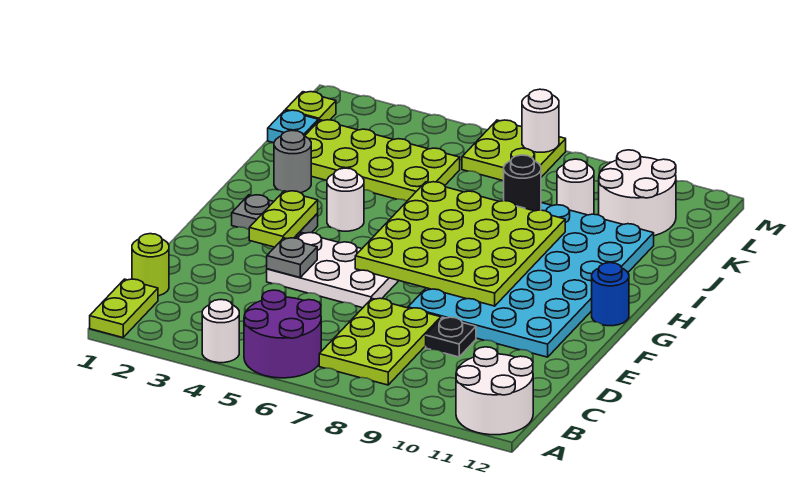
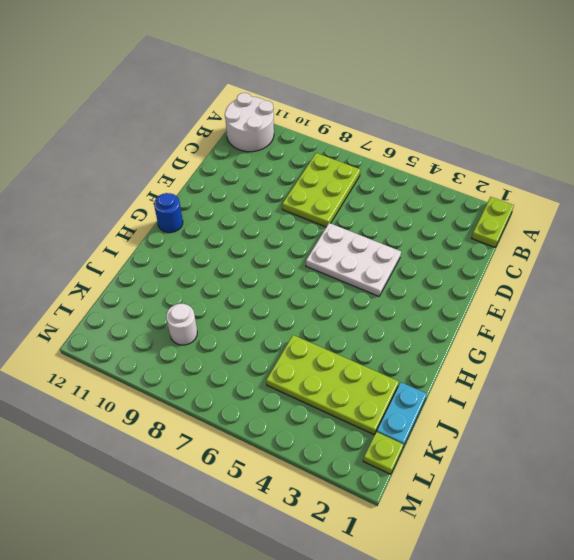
cyan 1x2 plate [377,382,427,447] -> cyan 1x1 plate [268,110,318,143]
none -> white 1x1 round brick [202,300,239,363]
none -> purple 2x2 round brick [244,290,321,378]
none -> lime 1x1 round brick [132,234,169,296]

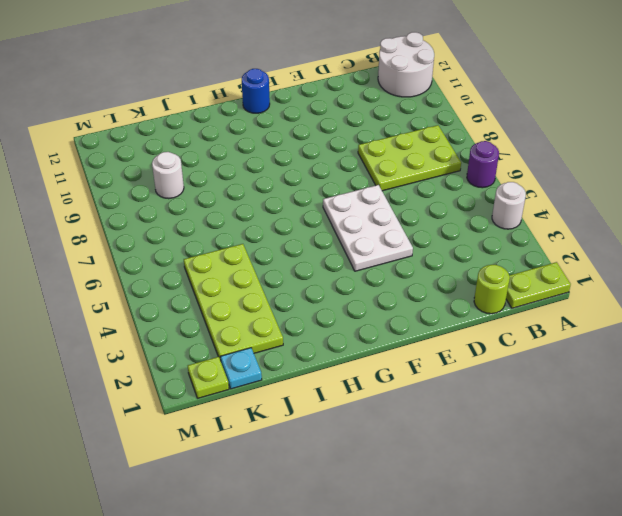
purple 1x1 round brick [467,141,499,188] -> purple 2x2 round brick [244,290,321,378]
none -> black 1x1 plate [426,317,476,357]
none -> cyan 4x6 plate [408,203,654,357]
none -> grey 1x2 plate [232,195,318,238]

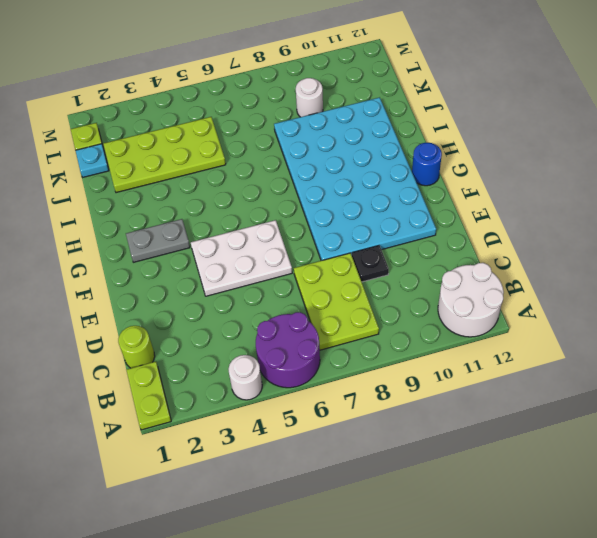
none -> white 1x1 round brick [327,168,364,231]
none -> grey 1x1 round brick [274,131,311,193]
none -> white 2x2 round brick [599,150,676,236]

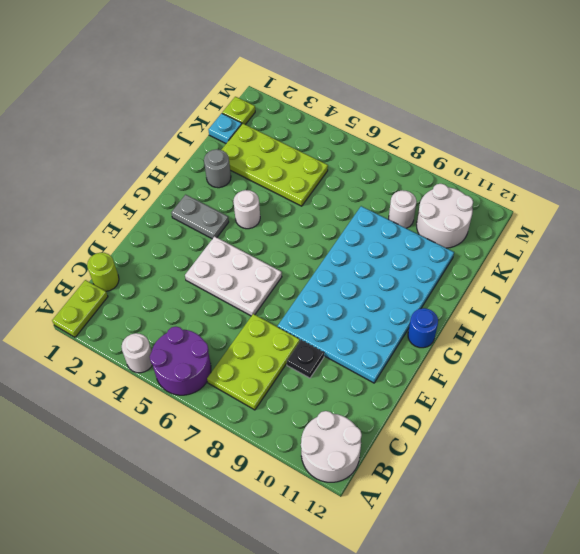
none -> lime 2x2 plate [462,120,566,181]
none -> grey 1x1 plate [267,238,317,277]
none -> lime 1x2 plate [249,191,318,247]

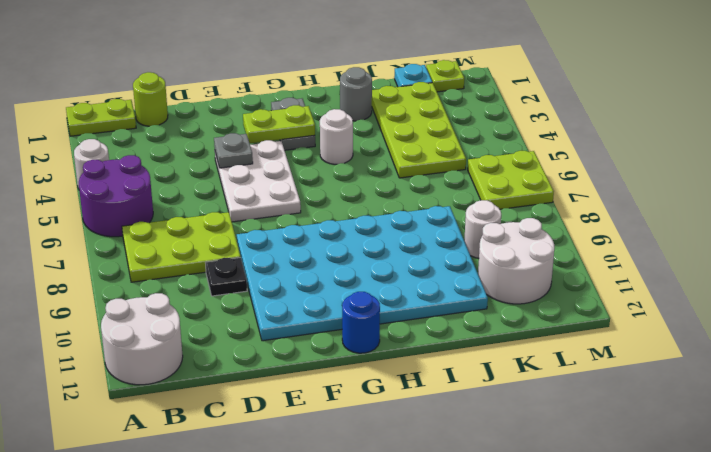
none -> lime 4x4 plate [355,182,565,306]
none -> black 1x1 round brick [504,155,541,211]
none -> white 1x1 round brick [522,89,559,152]

